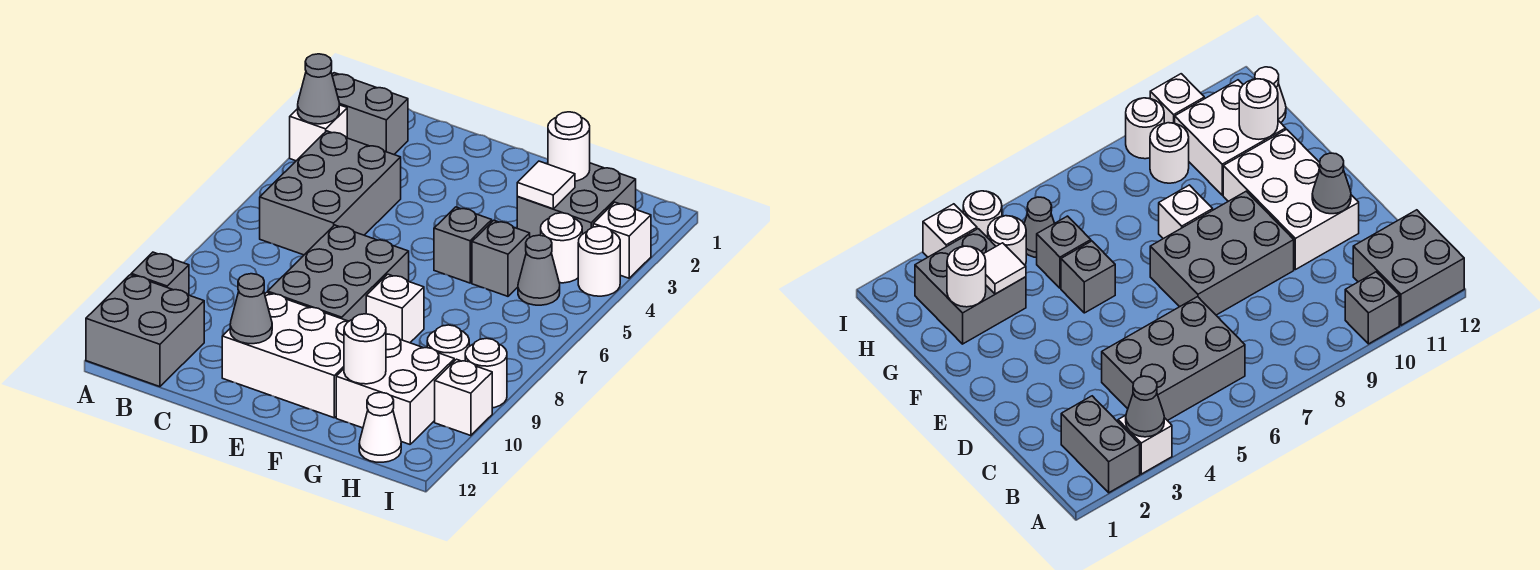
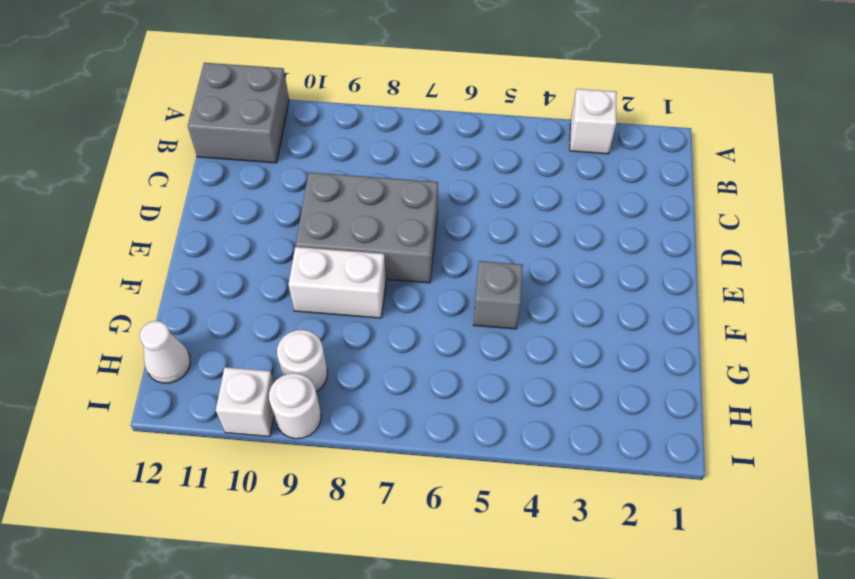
white 1x2 brick [288,247,386,318] -> white 1x1 brick [366,274,424,343]
none -> grey 1x2 brick [332,73,408,154]
none -> grey 1x1 brick [131,252,189,295]
none -> grey 2x3 brick [260,131,401,255]

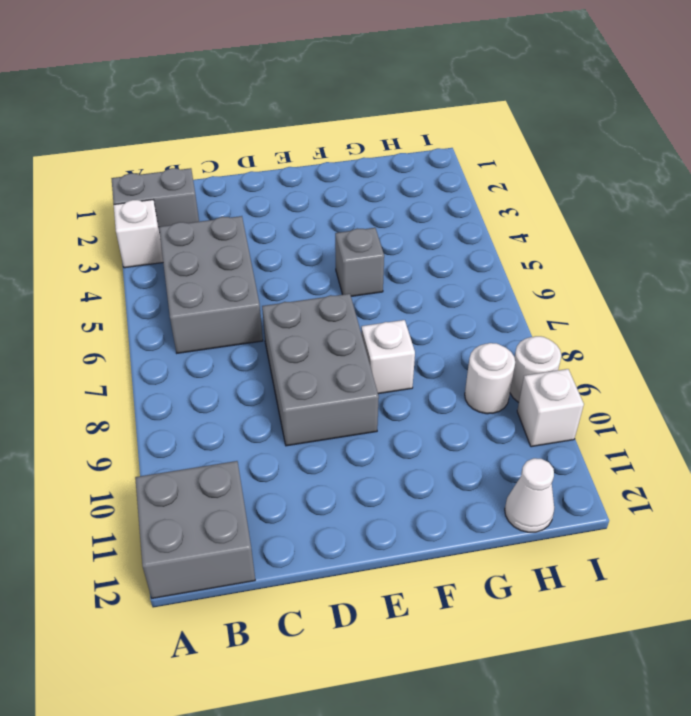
none -> grey 1x1 brick [131,252,189,295]
none -> white 2x3 brick [222,292,349,418]
none -> grey 2x2 brick [517,163,636,237]

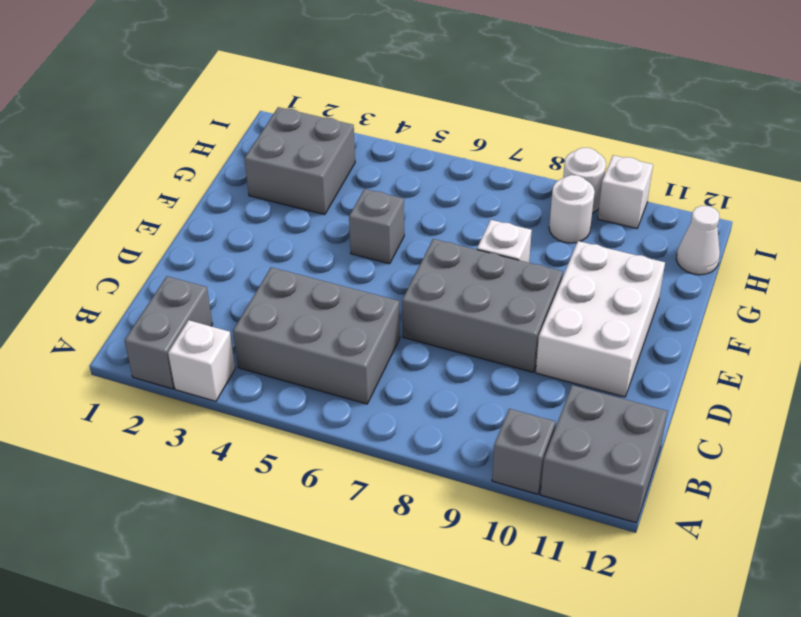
none -> grey 1x1 brick [472,220,530,296]
none -> white 2x2 brick [336,334,454,444]
none -> white 1x1 round brick [541,213,582,283]

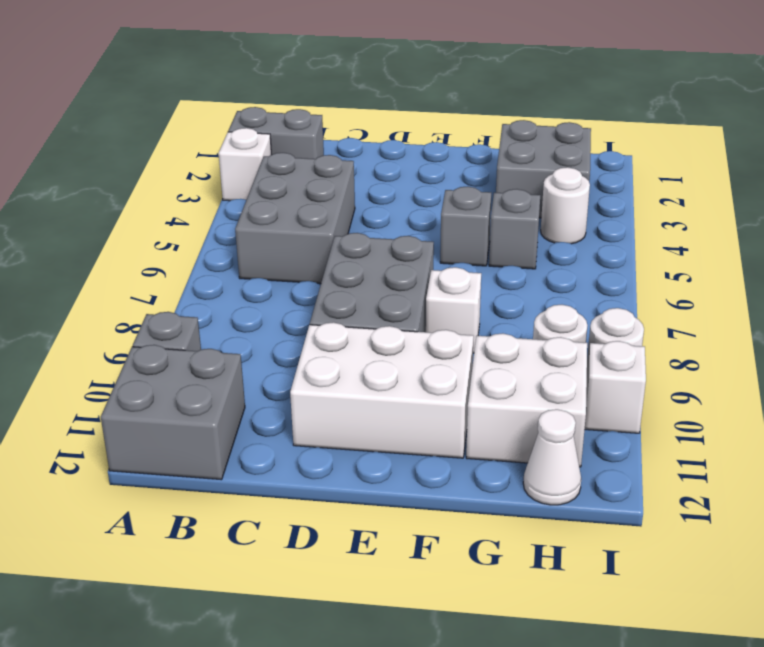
none -> grey 1x1 cone [518,235,560,305]
none -> white 1x1 brick [593,202,651,278]
none -> white 1x1 round brick [578,226,620,296]

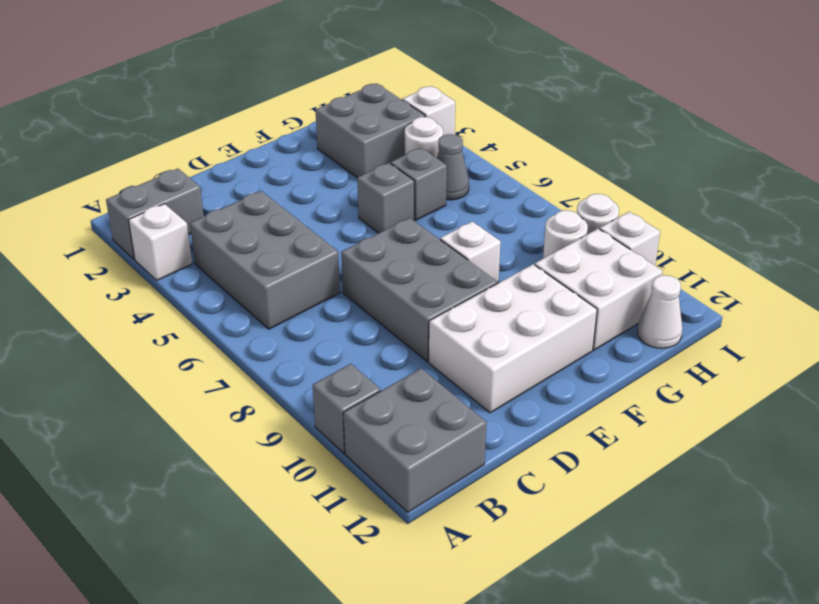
none -> white 1x1 round brick [578,226,620,296]
none -> grey 1x1 cone [298,54,339,124]
none -> grey 1x1 cone [230,274,272,344]

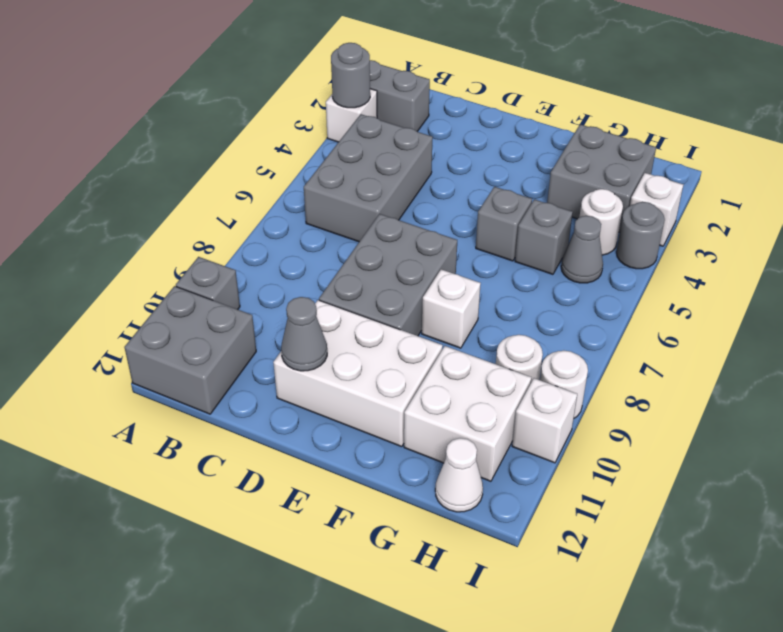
grey 1x1 round brick [331,43,370,108] -> grey 1x1 cone [298,54,339,124]
grey 1x1 round brick [616,202,665,269] -> white 1x1 round brick [578,226,620,296]
none -> white 1x1 round brick [548,112,590,181]
none -> white 1x1 tile [517,161,575,209]
none -> white 1x1 round brick [344,314,386,384]

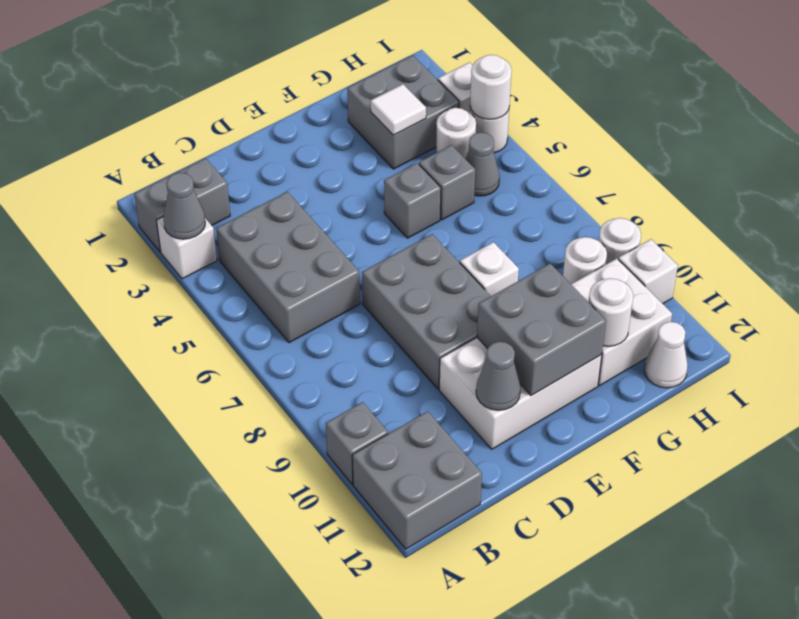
grey 2x2 brick [477,264,606,396] -> none
white 1x1 round brick [470,55,512,119] -> white 1x1 round brick moved to [548,112,590,181]

